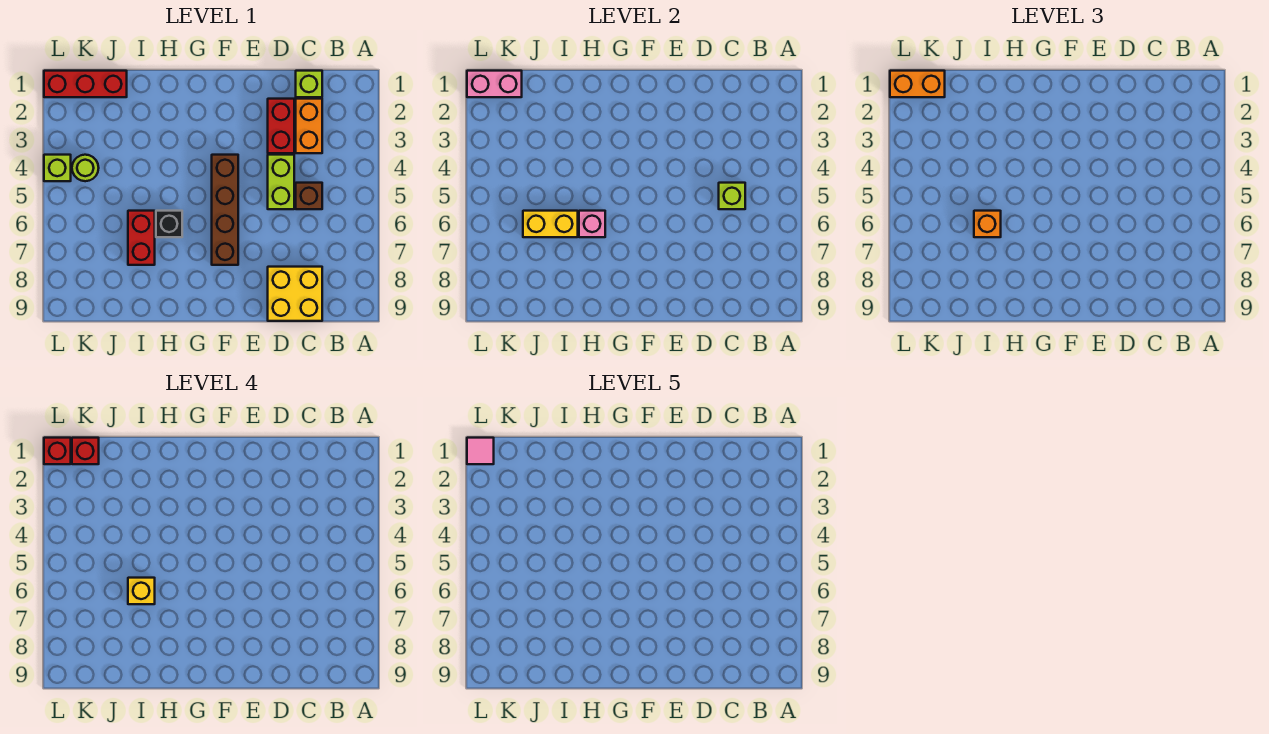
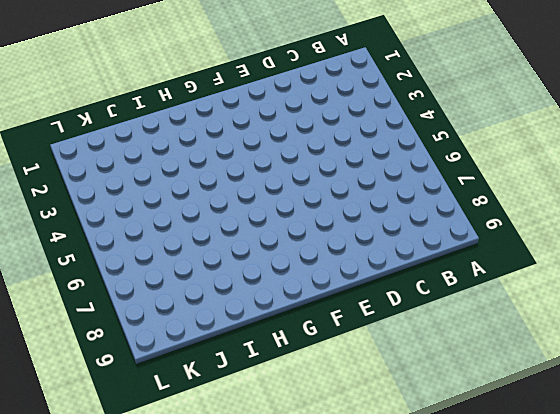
none -> lime 1x1 brick [296,71,322,97]
none -> orange 1x2 brick [296,99,322,153]
none -> brown 1x1 brick [296,183,322,209]

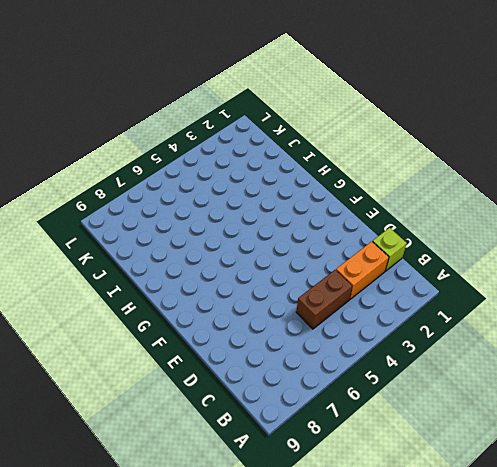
brown 1x2 brick [296,270,352,329] -> brown 1x1 brick [296,183,322,209]
none -> yellow 2x2 brick [268,267,322,321]
none -> red 1x2 brick [268,99,294,153]
none -> lime 1x2 brick [268,155,294,209]

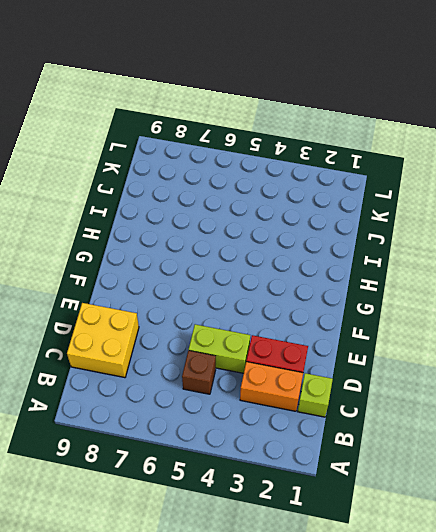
none -> brown 1x4 brick [212,155,238,265]
none -> black 1x1 brick [156,211,182,237]
none -> red 1x2 brick [128,211,155,265]

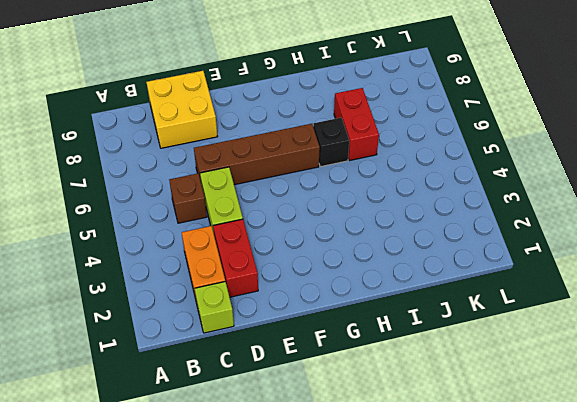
brown 1x4 brick [194,124,320,185] -> brown 1x4 brick turned to [212,155,238,265]
none -> red 1x3 brick [44,71,127,97]
none -> lime 1x1 round brick [72,155,99,181]
none -> lime 1x1 brick [44,155,71,181]

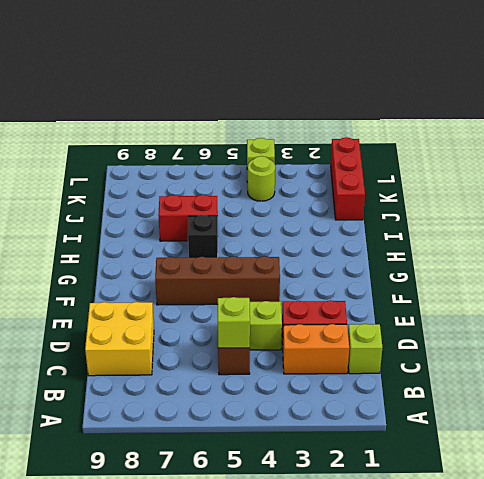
none -> pink 1x1 brick [579,211,605,237]
none -> yellow 1x2 brick [523,211,578,237]
none -> pink 1x2 brick [467,71,522,97]

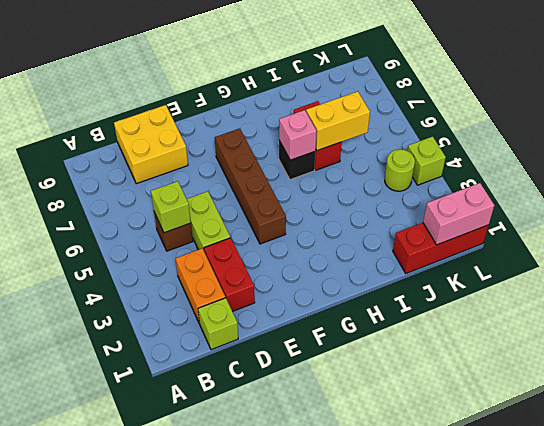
none -> orange 1x1 brick [974,211,1001,237]
none -> orange 1x2 brick [890,71,945,97]
none -> yellow 1x1 brick [128,578,155,604]

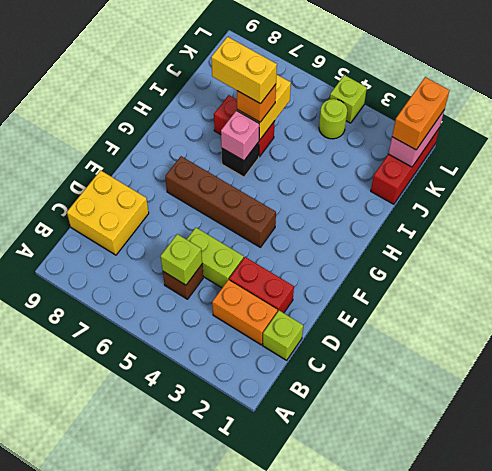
yellow 1x2 brick [211,37,277,104] -> yellow 1x1 brick [128,578,155,604]
none -> red 1x1 brick [72,438,99,464]
none -> red 1x1 brick [44,438,71,464]
none -> pink 1x1 tile [467,438,494,464]

